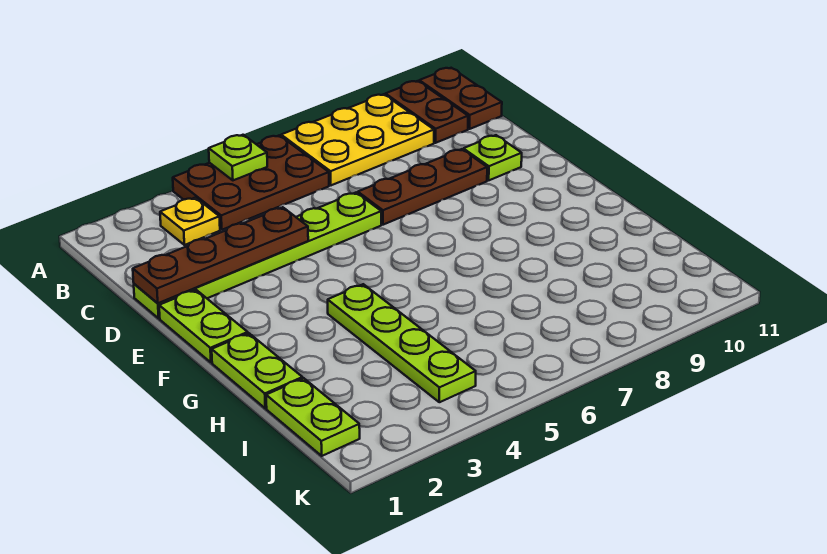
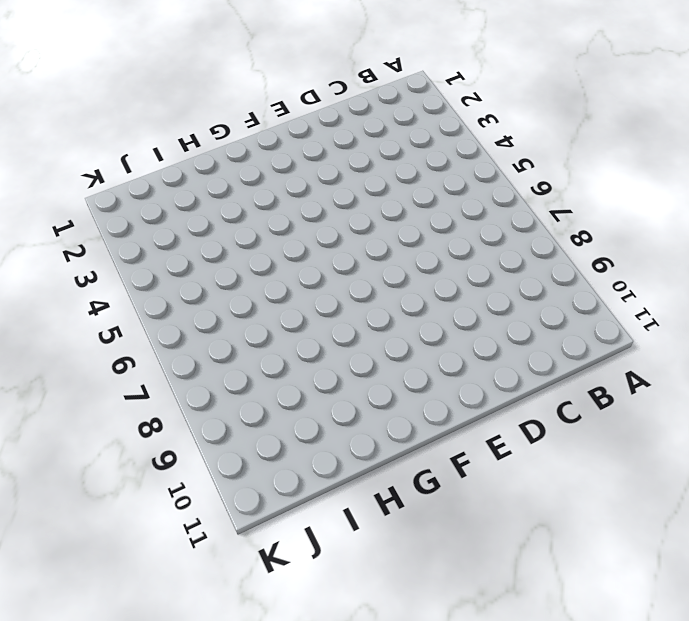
none -> brown 2x3 plate [173,135,329,230]
none -> yellow 2x3 plate [281,94,434,185]
none -> brown 1x2 plate [385,81,468,143]

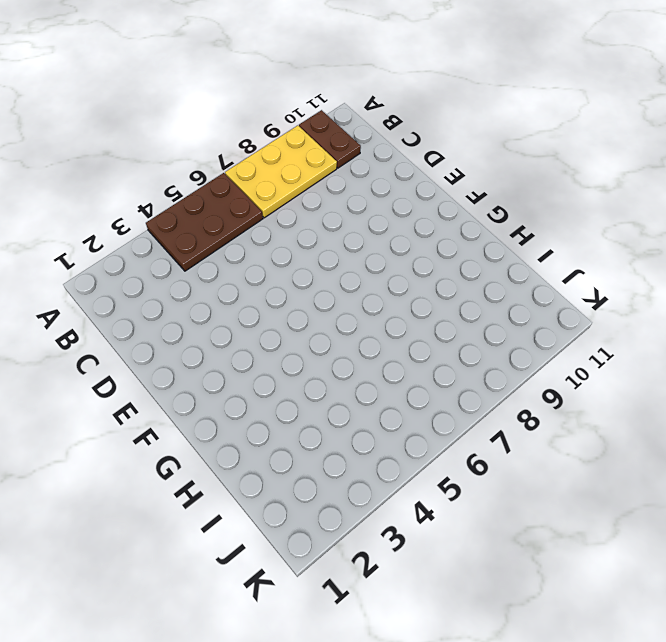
none -> brown 1x2 plate [419,68,502,129]
none -> yellow 1x1 plate [160,198,220,245]
none -> lime 1x6 plate [134,193,381,318]

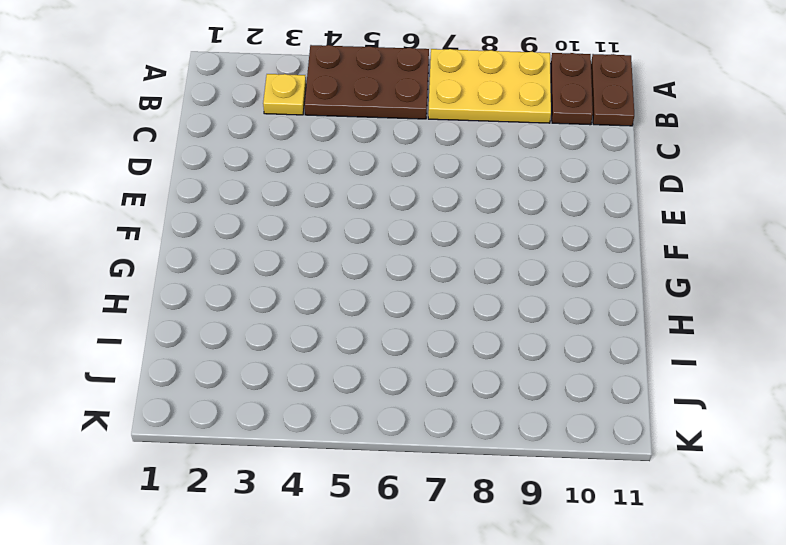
none -> lime 1x6 plate [134,193,381,318]
none -> brown 1x3 plate [358,149,487,225]
none -> lime 1x1 plate [463,135,522,180]

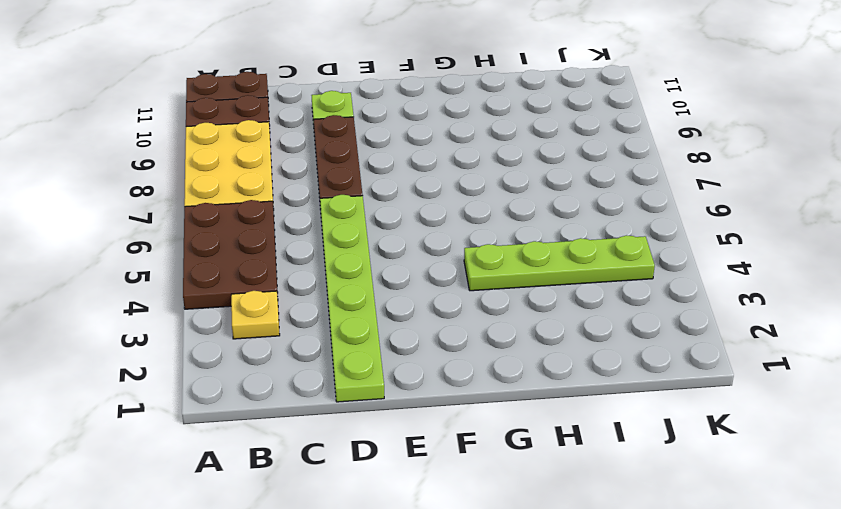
none -> lime 1x2 plate [159,290,248,363]
none -> lime 1x2 plate [212,333,303,408]
none -> lime 1x2 plate [266,378,360,456]

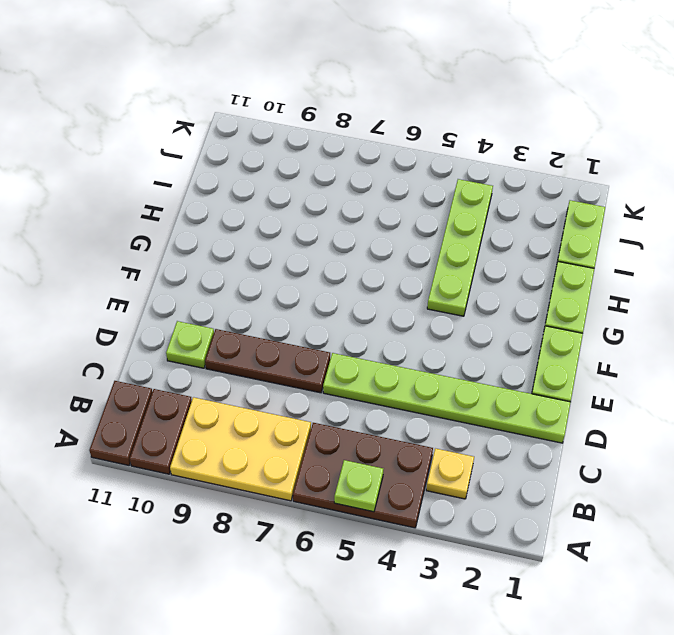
none -> brown 1x4 plate [133,207,308,303]

